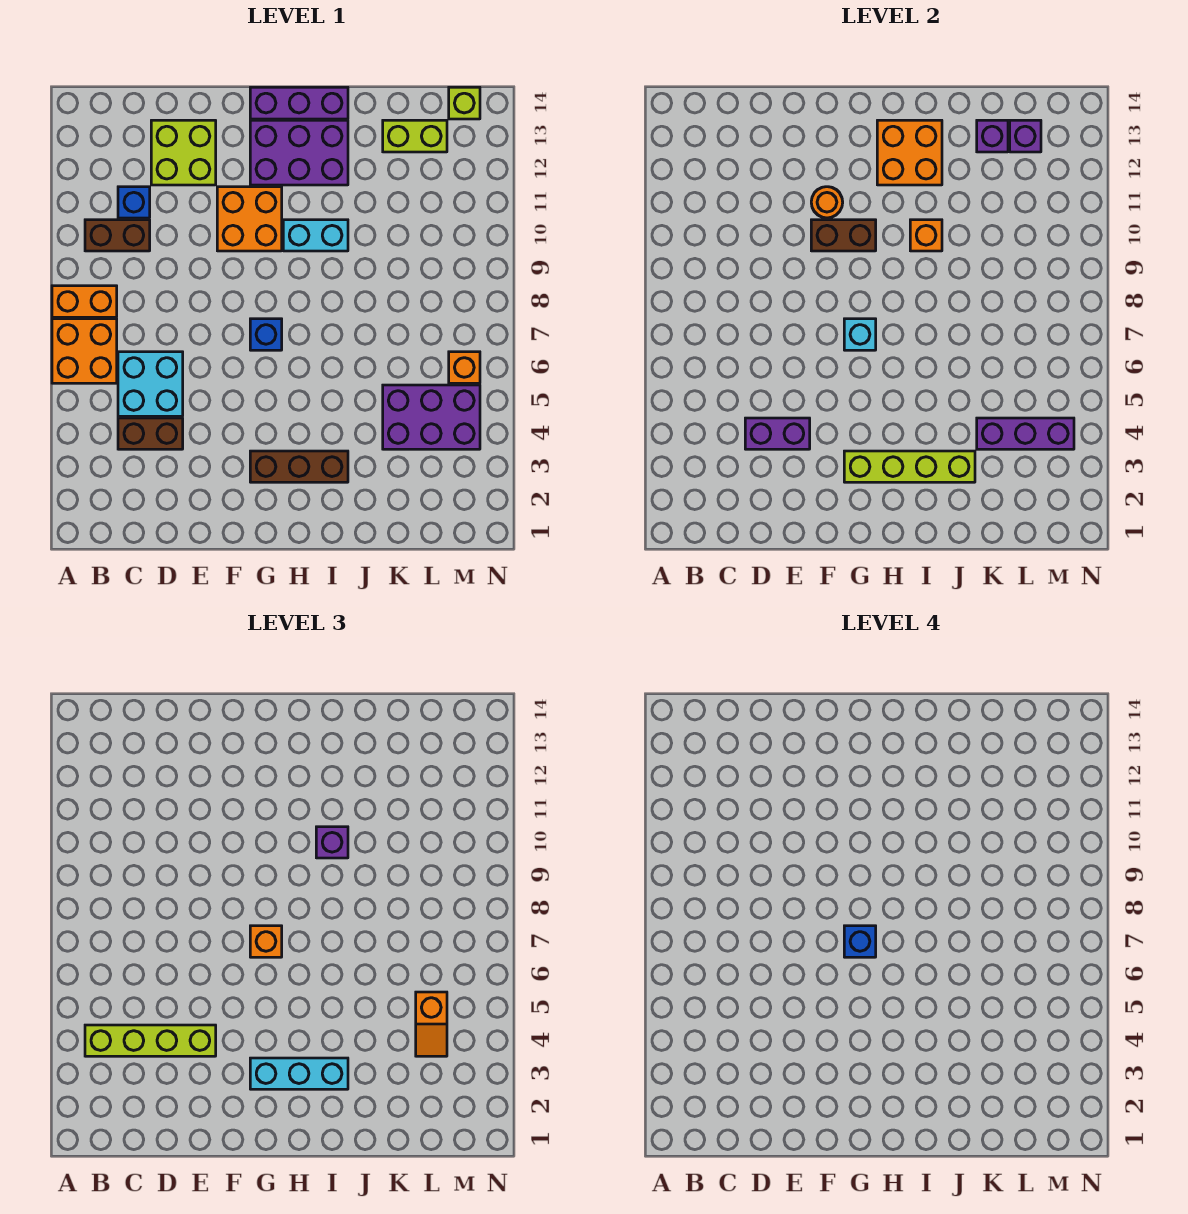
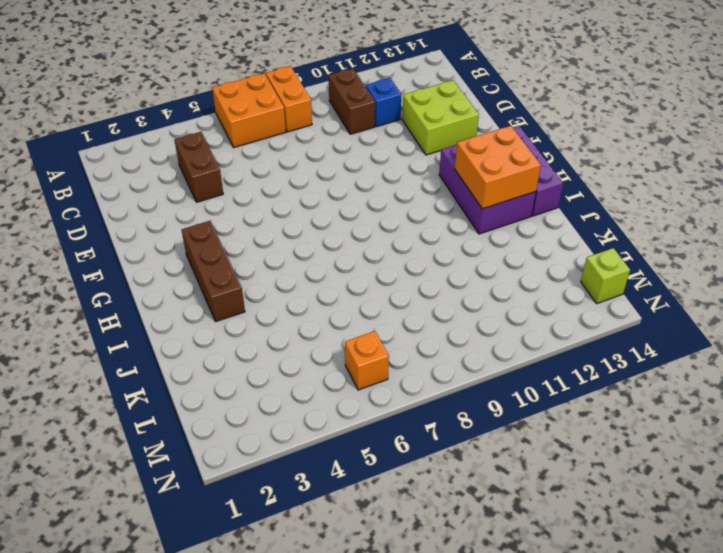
none -> cyan 2x2 brick [118,352,183,416]
none -> orange 2x2 brick [217,187,282,251]
none -> blue 1x1 brick [250,319,282,350]
none -> cyan 1x2 brick [283,220,348,251]

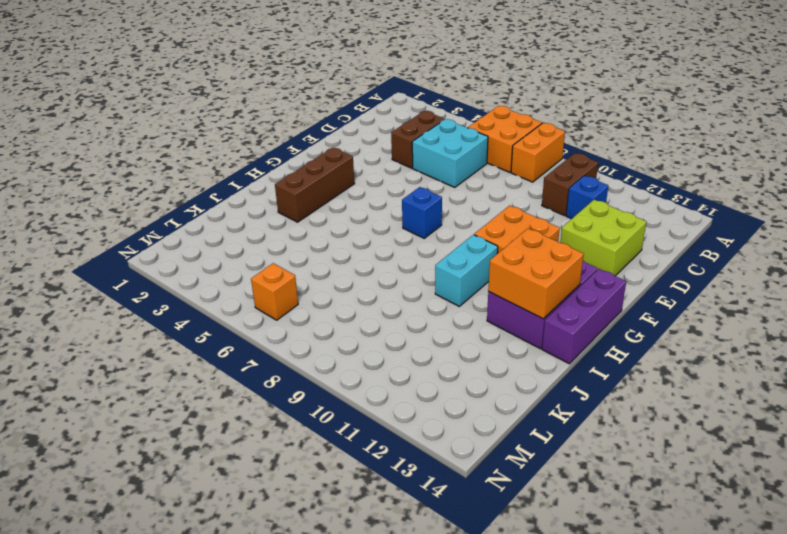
none -> purple 2x3 brick [383,385,480,449]
none -> lime 1x2 brick [383,120,447,152]
none -> lime 1x1 brick [449,87,480,119]
none -> purple 1x2 brick [745,418,810,449]

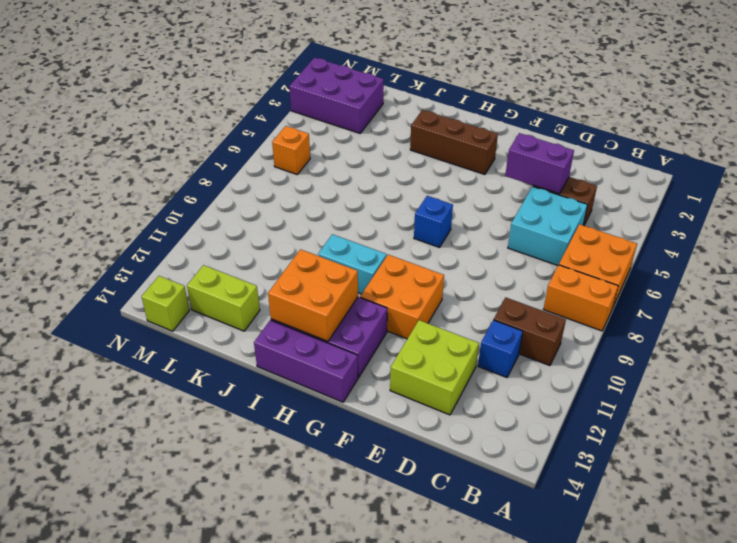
purple 2x3 brick [289,58,384,133] -> purple 2x3 brick moved to [383,385,480,449]
none -> brown 1x2 brick [811,220,876,251]
none -> orange 1x1 round brick [811,187,843,218]
none -> lime 1x4 brick [844,451,975,482]
none -> cyan 1x1 brick [844,319,876,350]

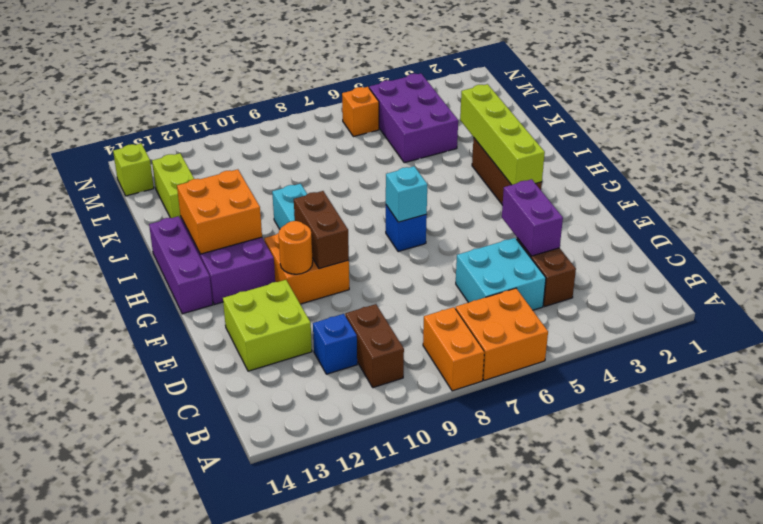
none -> orange 1x1 brick [910,220,942,251]
none -> purple 1x3 brick [977,418,1074,449]
none -> purple 1x1 brick [977,120,1008,152]
none -> purple 1x1 brick [1010,120,1041,152]

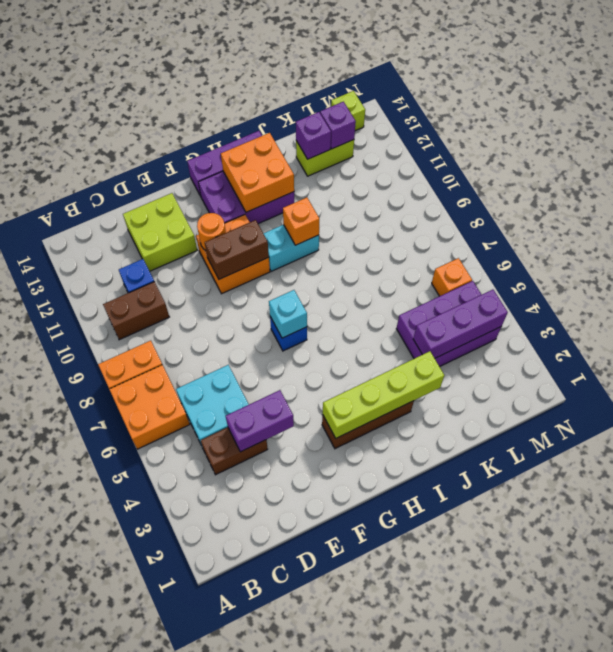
none -> lime 1x4 brick [85,1025,216,1056]
none -> cyan 1x3 brick [250,1058,348,1089]
none -> orange 1x1 brick [250,926,282,957]
none -> purple 1x1 brick [316,827,348,858]

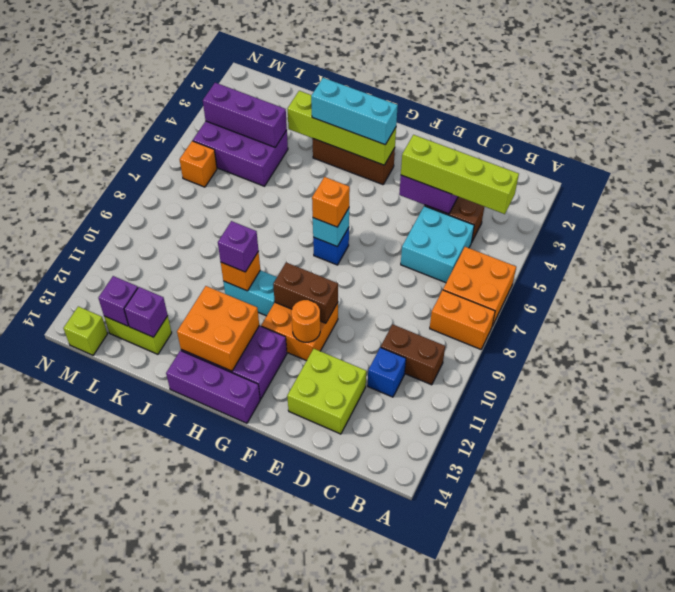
none -> orange 1x2 slope [416,992,447,1056]
none -> blue 1x1 brick [844,926,876,957]

